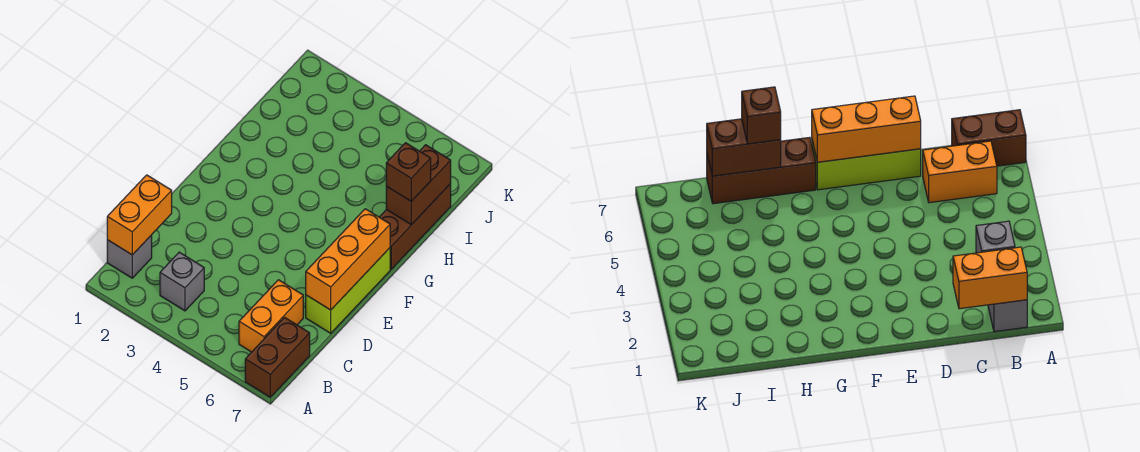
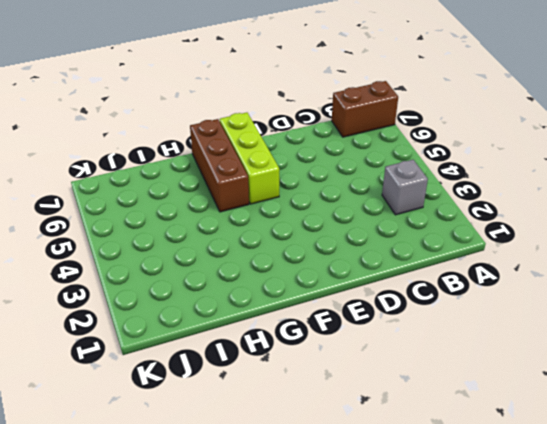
lime 1x3 brick [220,113,279,204] -> lime 1x3 brick turned to [306,248,390,333]
brown 1x3 brick [190,119,249,212] -> brown 1x3 brick turned to [380,184,451,269]
none -> grey 1x1 brick [107,235,152,278]
none -> orange 1x2 brick [239,280,303,352]

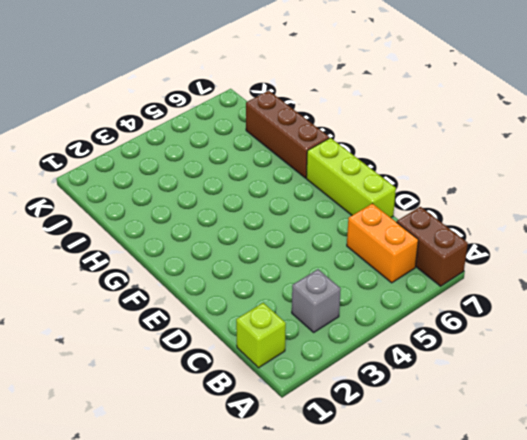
lime 1x1 brick [236,303,286,368] -> grey 1x1 brick [107,235,152,278]
none -> orange 1x2 brick [107,175,172,255]
none -> orange 1x3 brick [306,209,390,310]

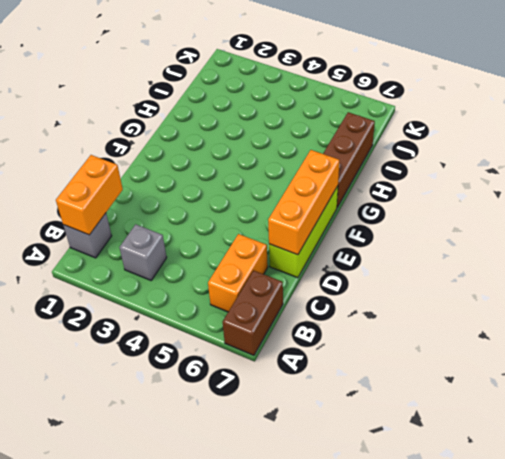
none -> brown 1x2 brick [386,145,451,225]
none -> brown 1x1 brick [386,143,431,201]

